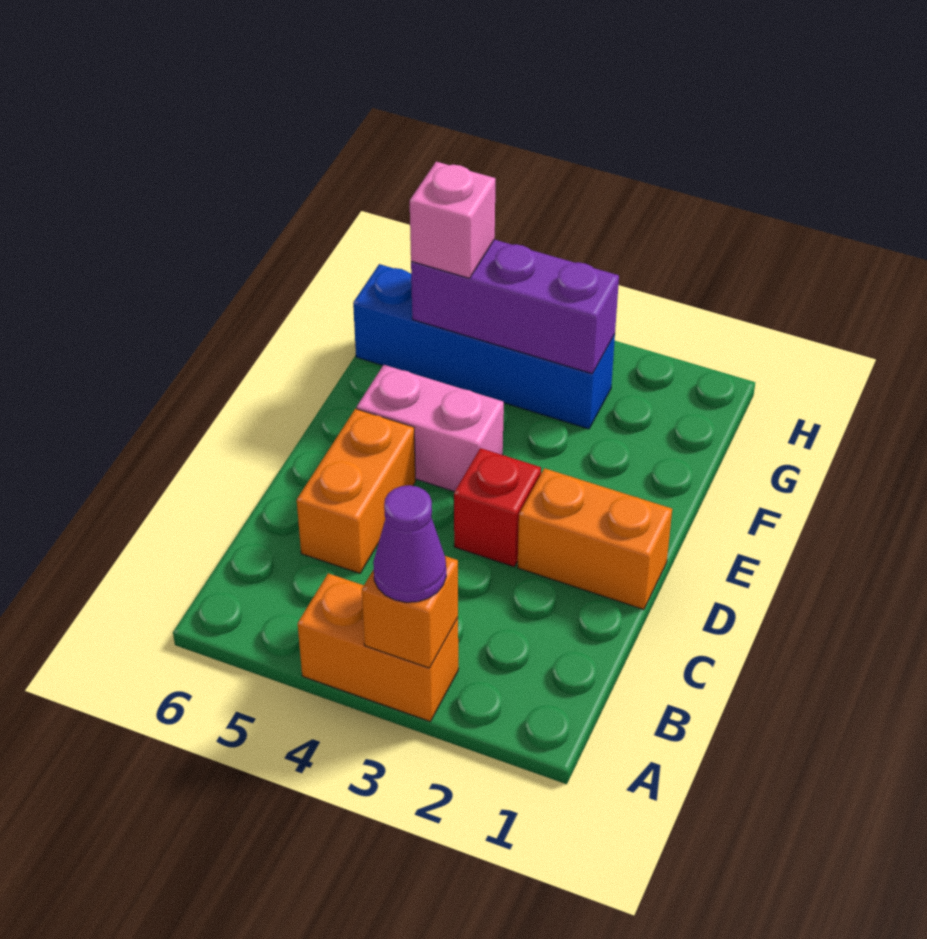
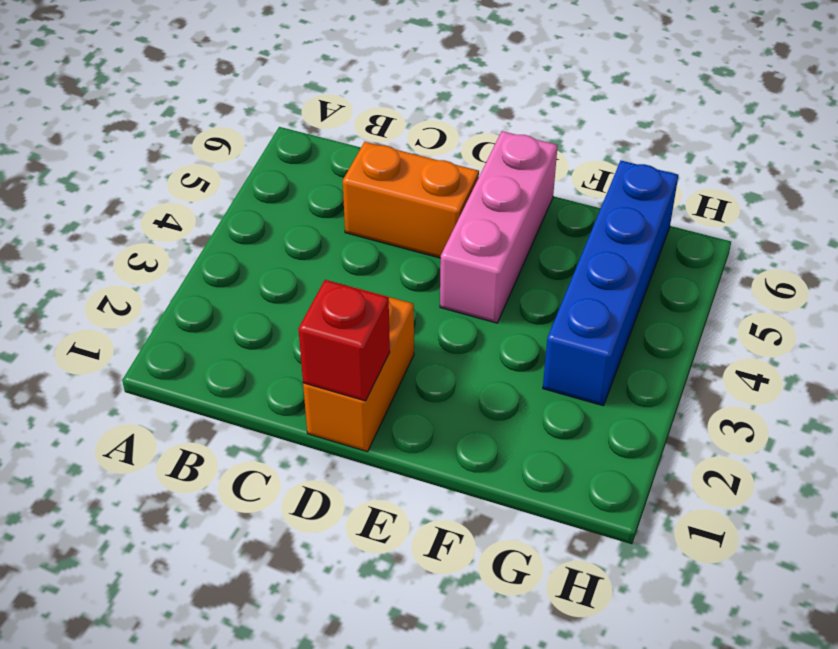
red 1x1 brick [298,280,390,401] -> red 1x1 brick moved to [454,448,541,567]
pink 1x3 brick [440,131,558,323] -> pink 1x2 brick [357,365,504,492]
none -> orange 1x2 brick [298,573,458,722]
none -> orange 1x1 brick [362,556,458,668]

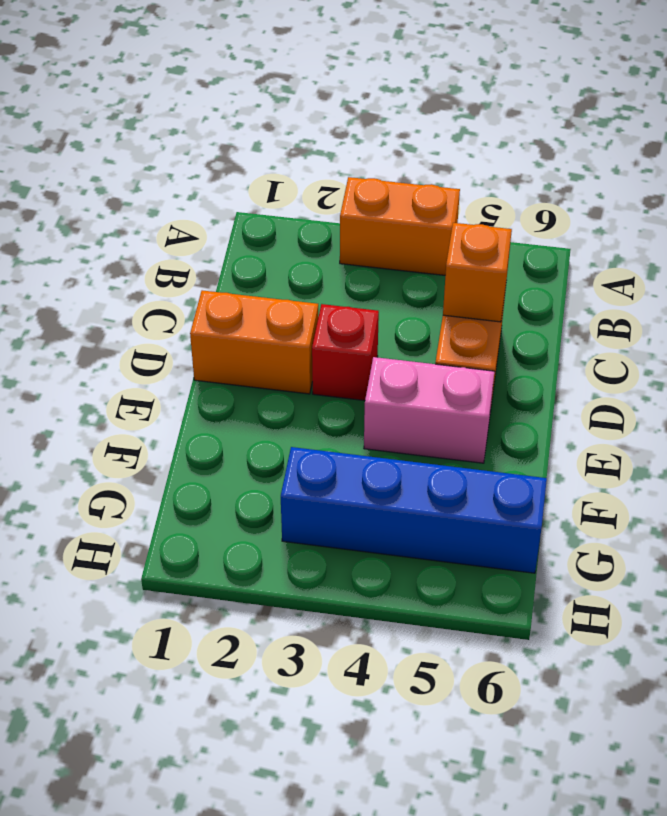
orange 1x1 brick [443,223,512,322] -> orange 1x1 brick moved to [362,556,458,668]
none -> purple 1x3 brick [411,240,619,374]
none -> purple 1x1 cone [373,485,446,602]

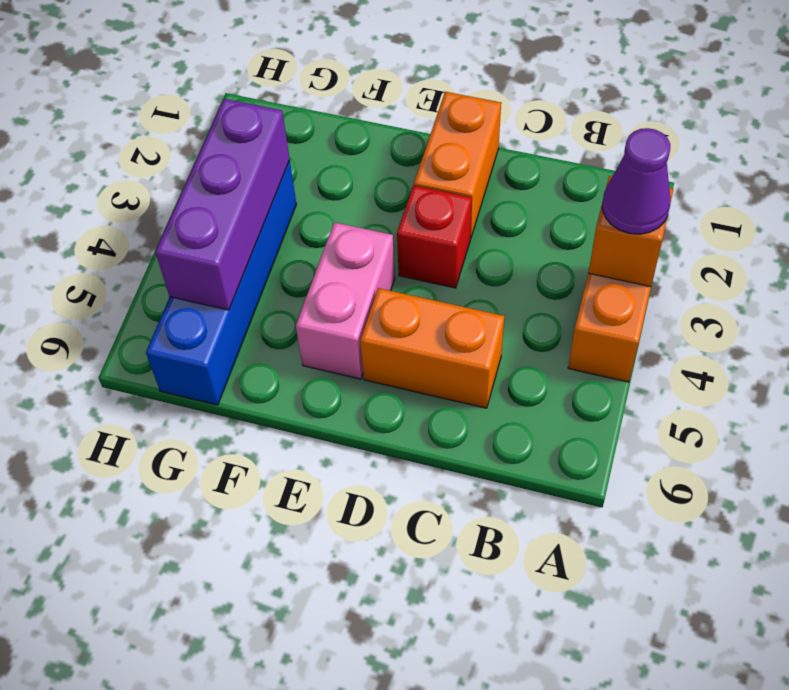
none -> pink 1x1 brick [410,162,495,278]

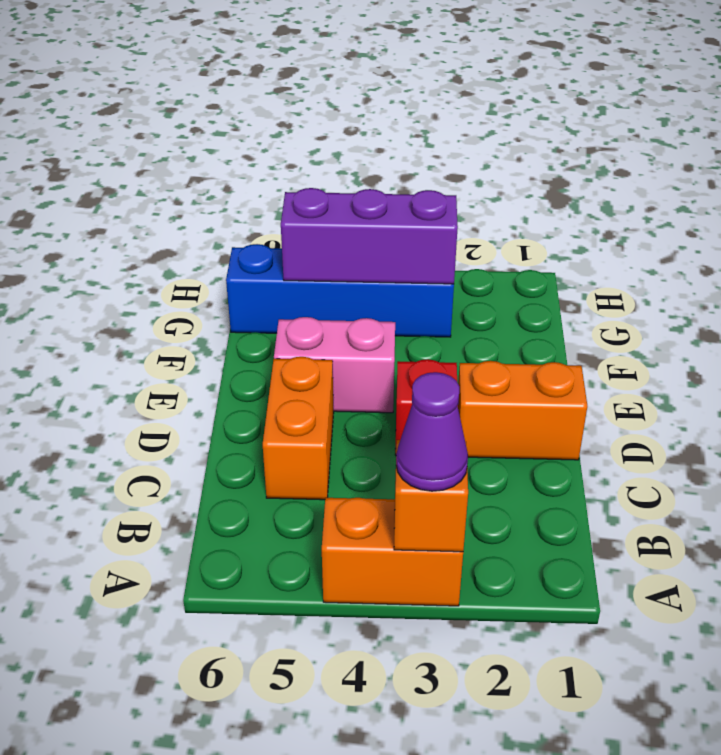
none -> pink 1x1 brick [410,162,495,278]

